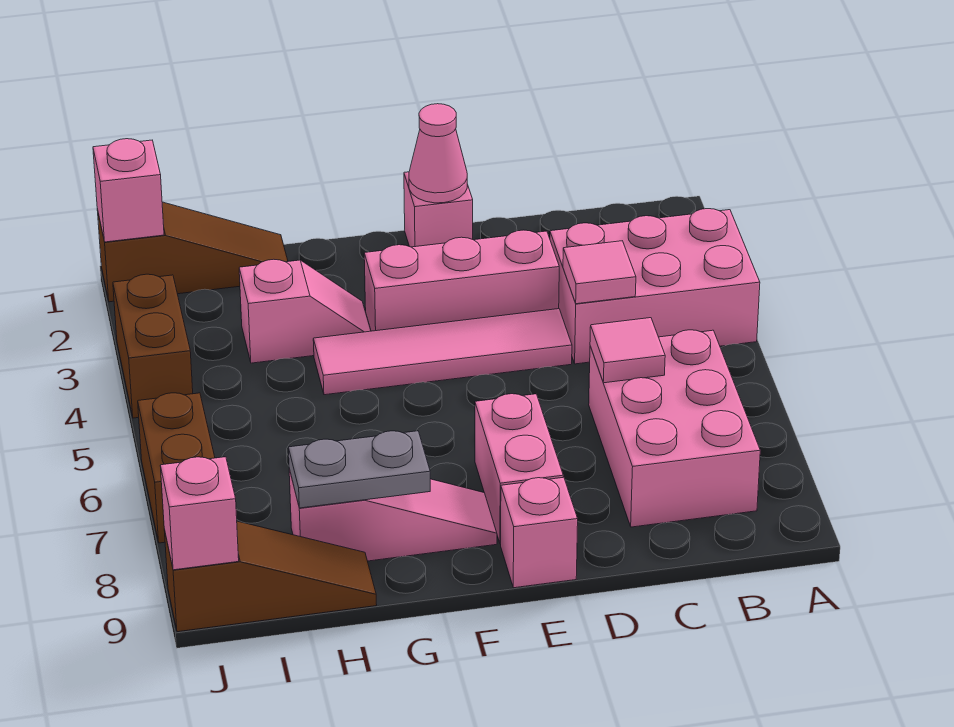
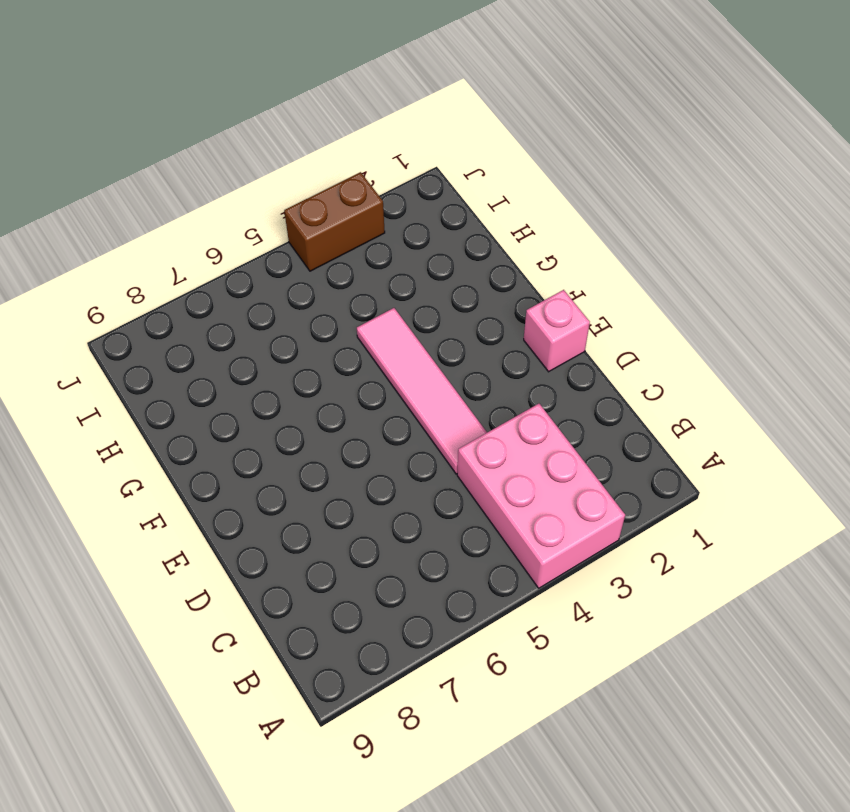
none -> pink 2x3 brick [589,330,760,527]
none -> pink 1x3 brick [364,230,559,331]
none -> pink 1x2 brick [475,394,563,544]

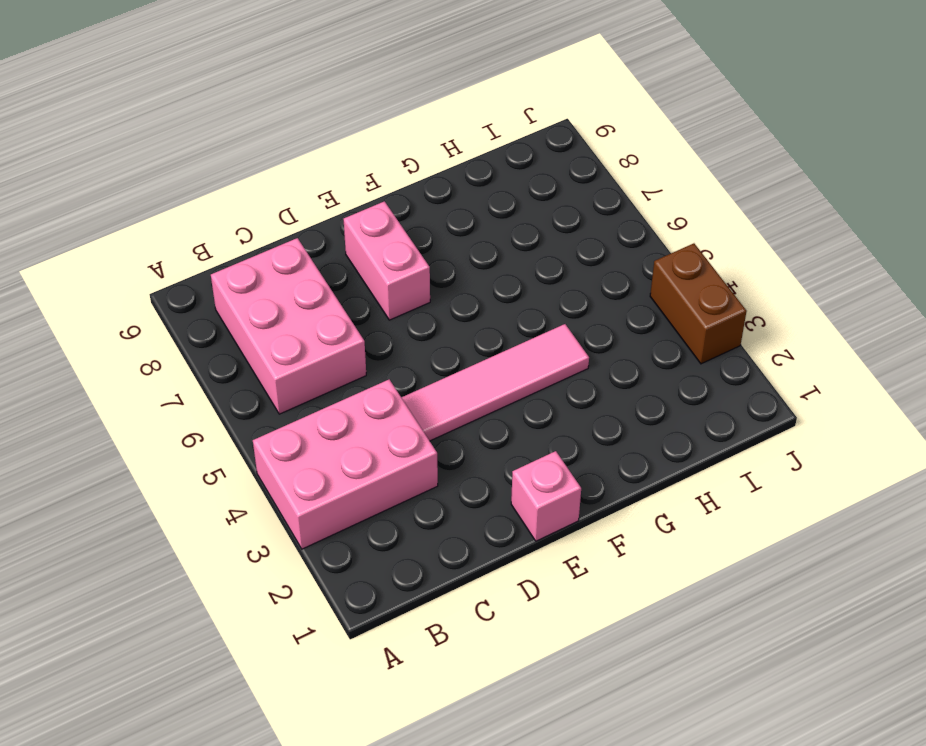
none -> pink 1x3 brick [364,230,559,331]
none -> pink 1x1 brick [501,477,578,588]
none -> pink 1x3 slope [289,469,497,561]

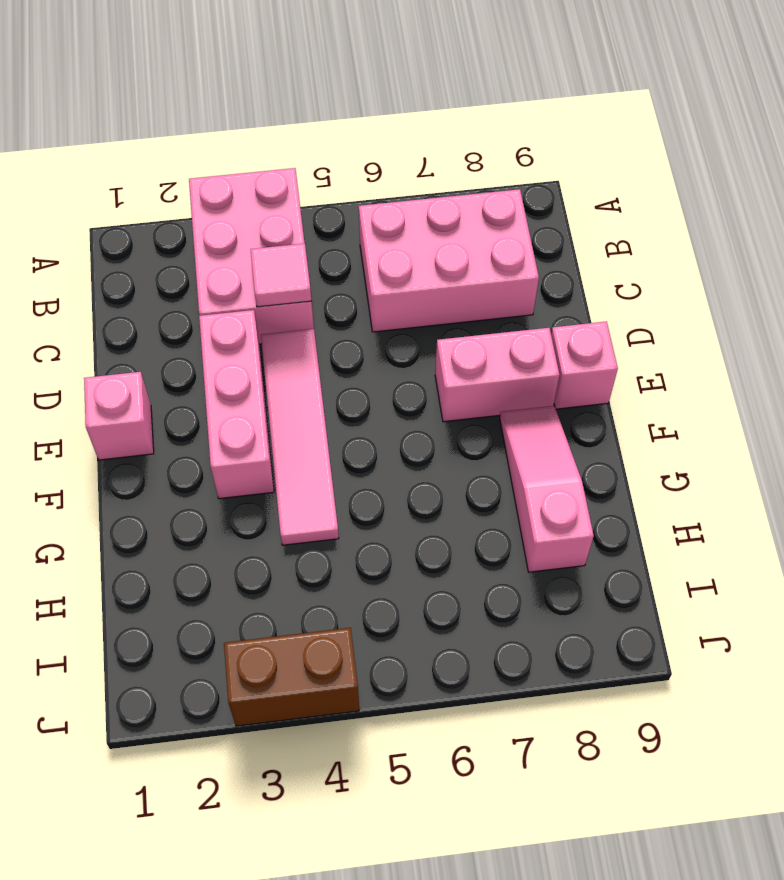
none -> pink 1x2 slope [239,259,371,363]
none -> brown 1x3 slope [97,202,288,302]
none -> brown 1x3 slope [164,521,377,632]

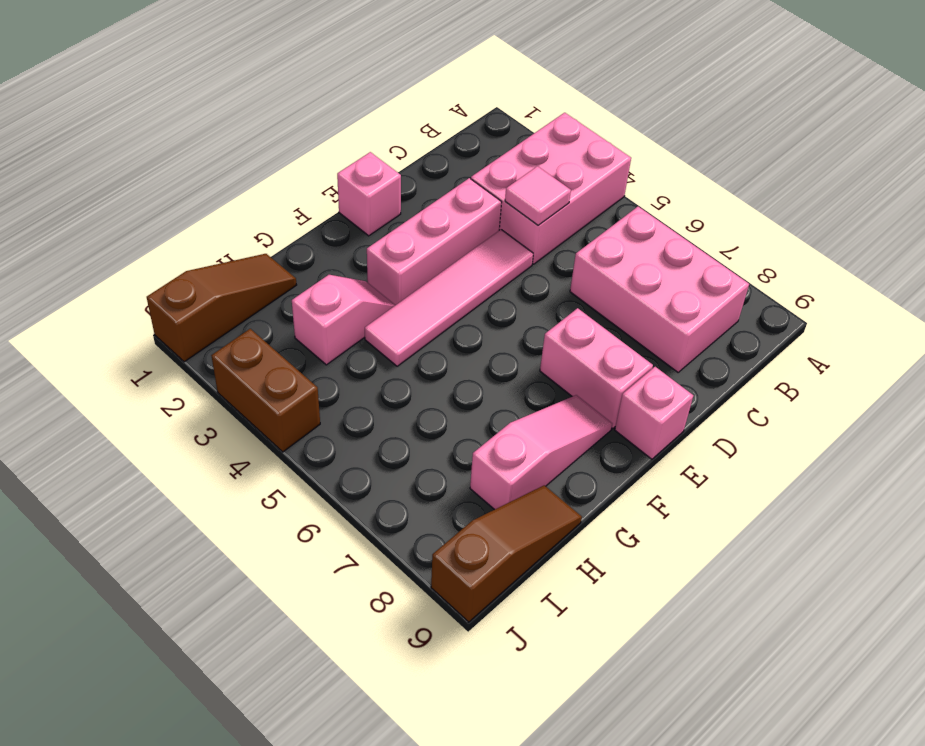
none -> brown 1x2 brick [138,393,215,543]
none -> pink 1x1 tile [590,318,665,383]
none -> pink 1x1 cone [409,104,467,203]

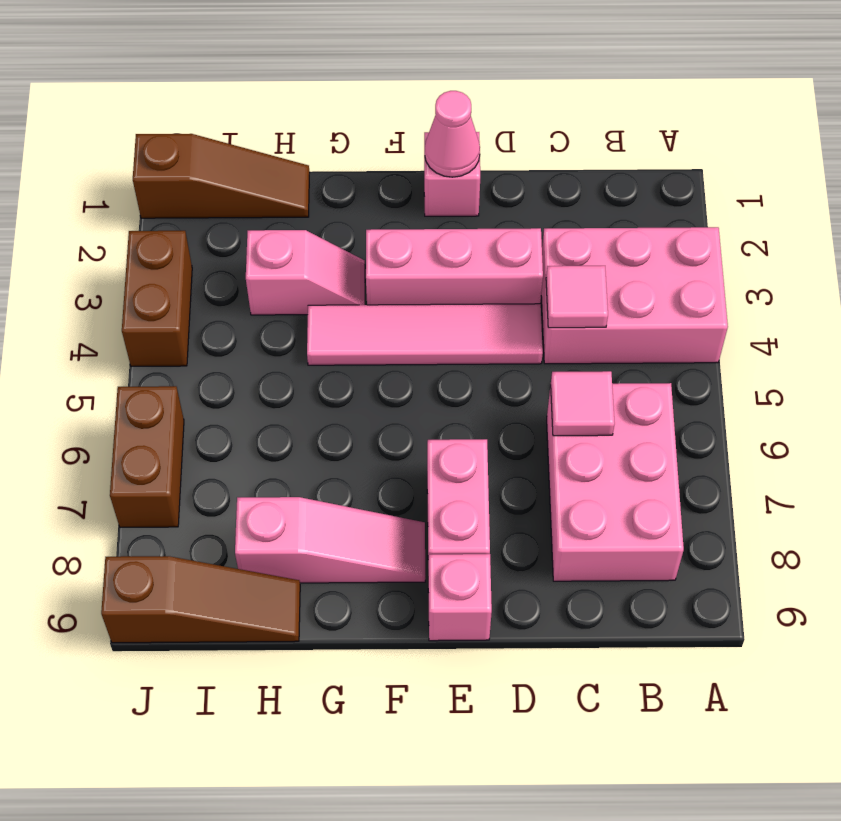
none -> grey 1x2 plate [288,431,430,508]
none -> pink 1x1 brick [93,139,164,242]
none -> pink 1x1 brick [160,457,239,570]

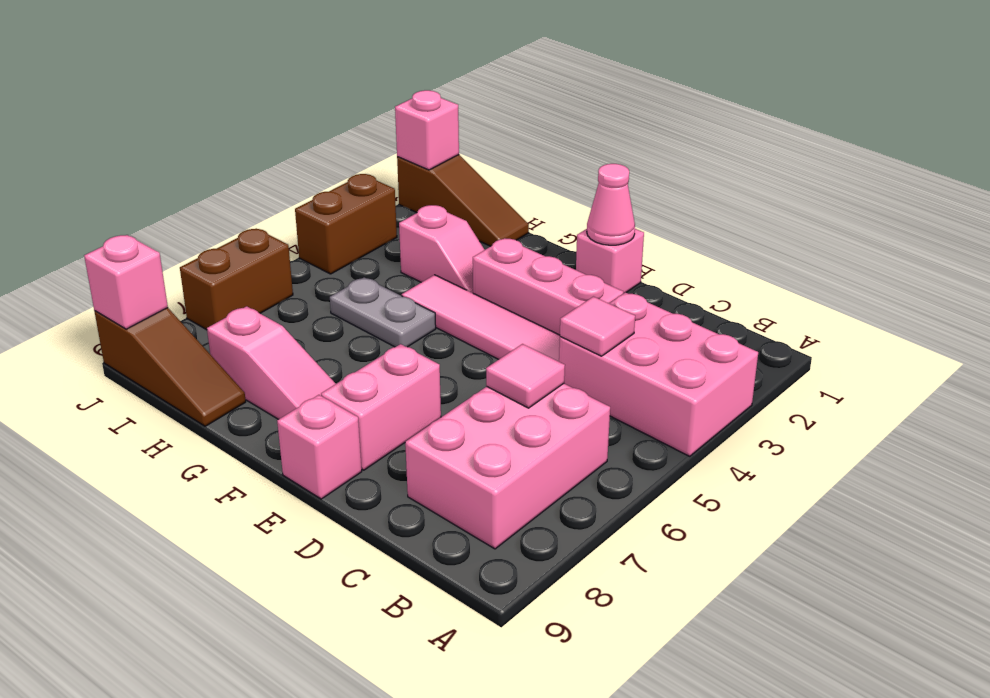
grey 1x2 plate [330,277,436,347] -> grey 1x2 plate moved to [288,431,430,508]

